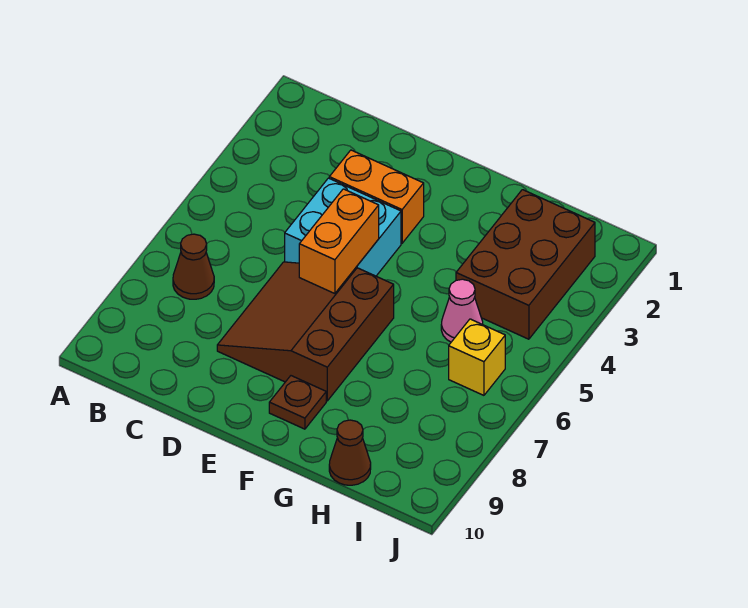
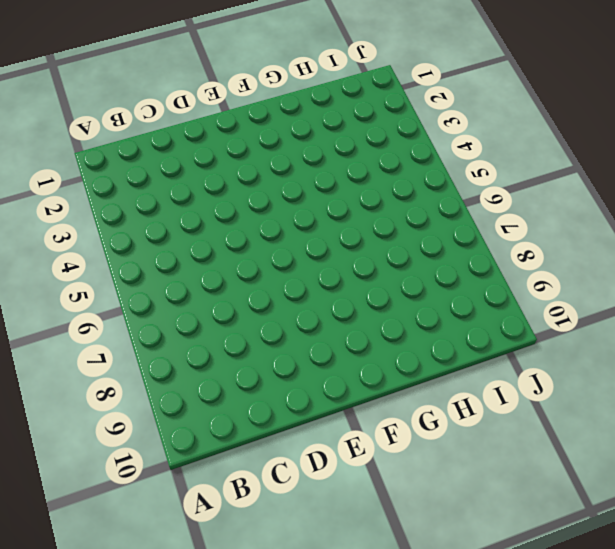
none -> brown 1x1 cone [173,234,214,299]
none -> orange 1x2 brick [329,150,424,243]

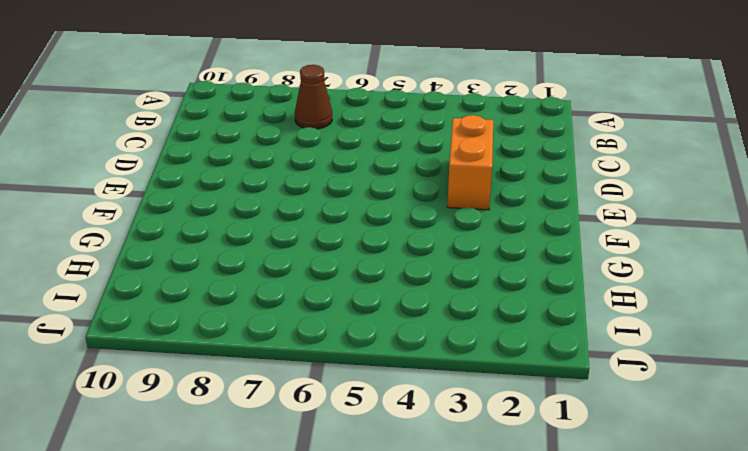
none -> cyan 2x2 brick [285,178,401,276]
none -> brown 3x3 slope [217,262,394,401]

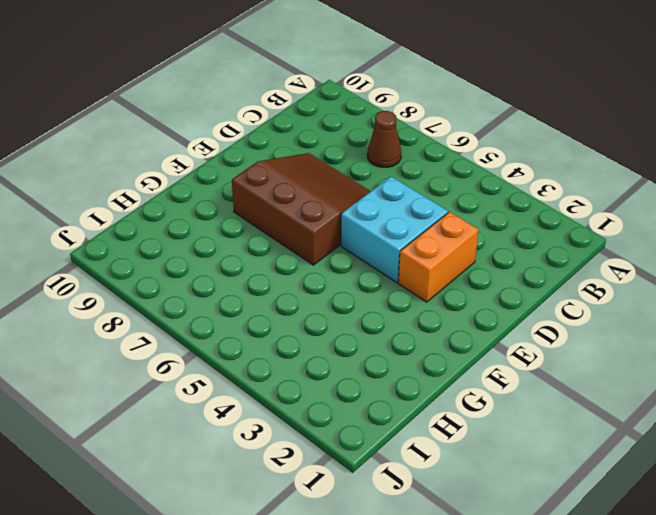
none -> brown 1x1 plate [269,376,326,429]
none -> brown 2x3 brick [456,190,595,339]

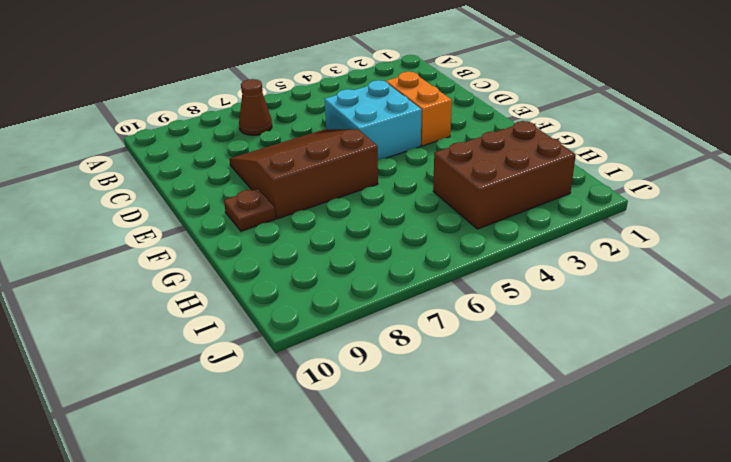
none -> pink 1x1 cone [441,279,483,342]
none -> brown 1x1 cone [329,420,371,485]

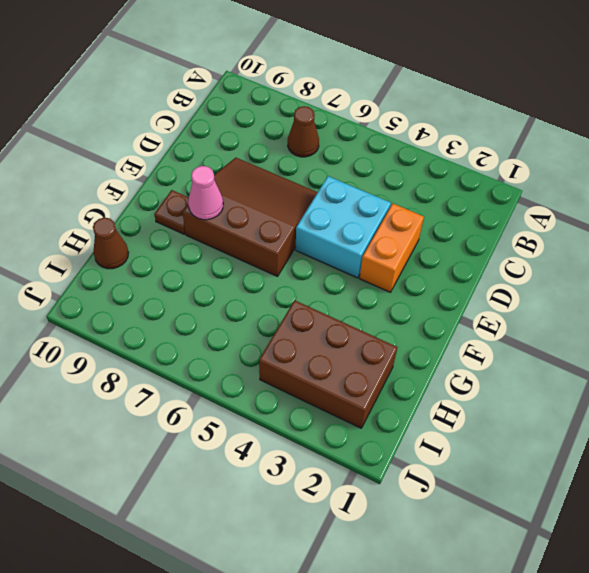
pink 1x1 cone [188,166,223,220] -> pink 1x1 cone moved to [441,279,483,342]
none -> yellow 1x1 brick [449,319,505,395]
none -> orange 1x2 brick [299,189,379,294]

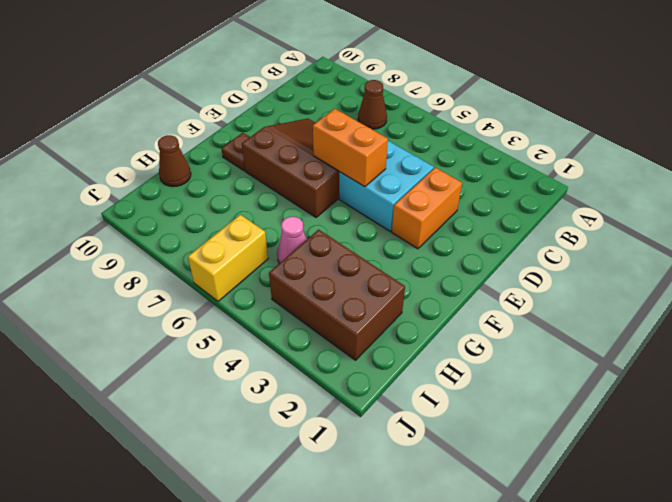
yellow 1x2 brick [188,215,268,301] -> yellow 1x1 brick [449,319,505,395]

